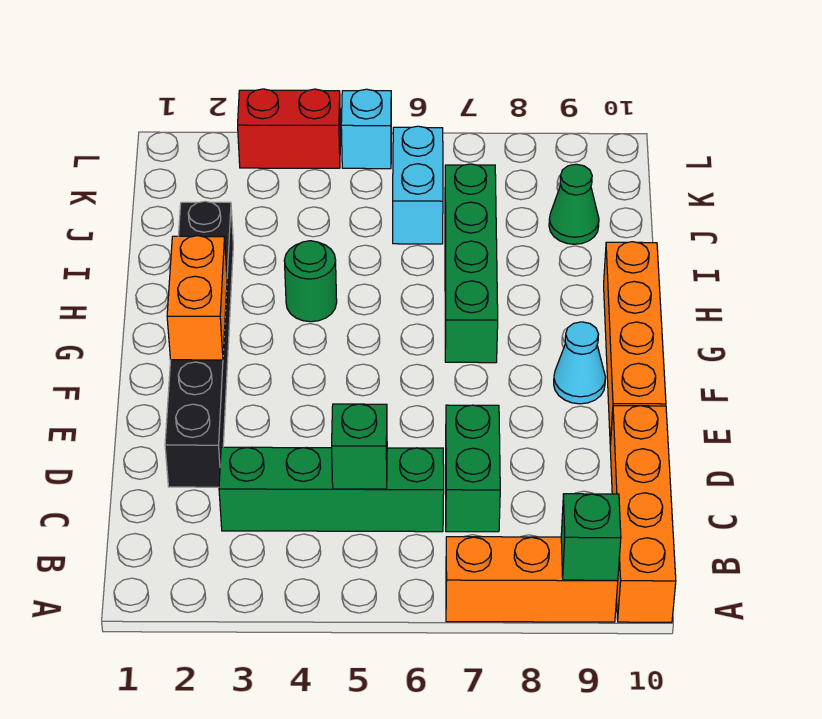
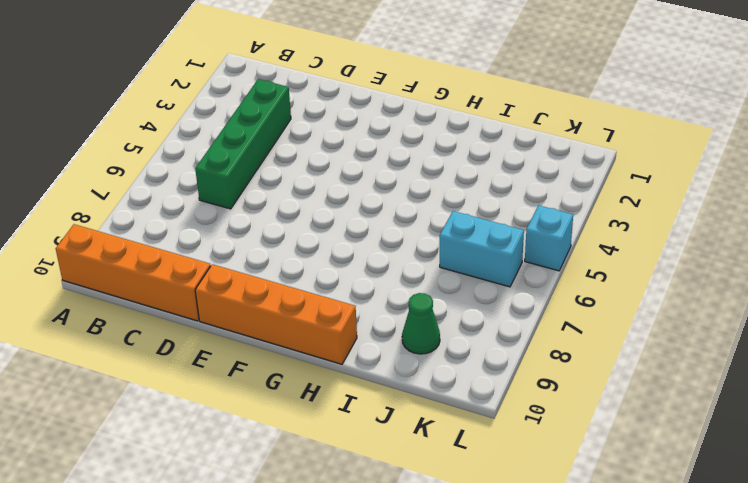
none -> orange 1x3 brick [446,537,618,622]
none -> green 1x2 brick [446,405,500,532]
none -> black 1x6 brick [165,201,233,487]

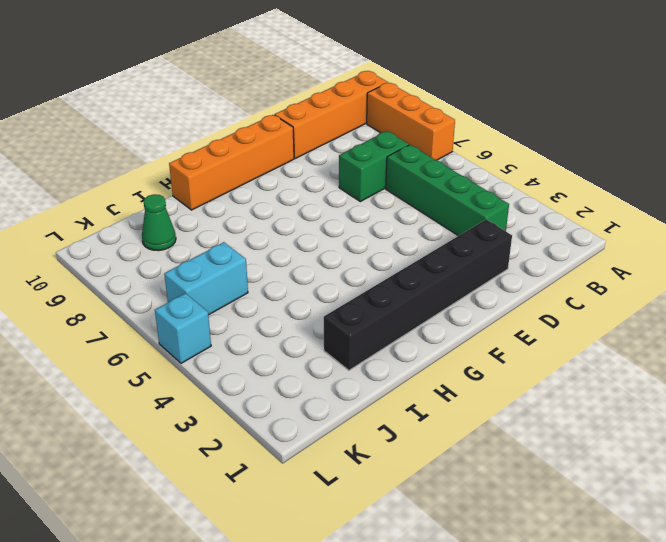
none -> cyan 1x1 cone [554,322,605,404]
none -> green 1x4 brick [445,164,498,363]
none -> green 1x1 round brick [284,241,337,322]

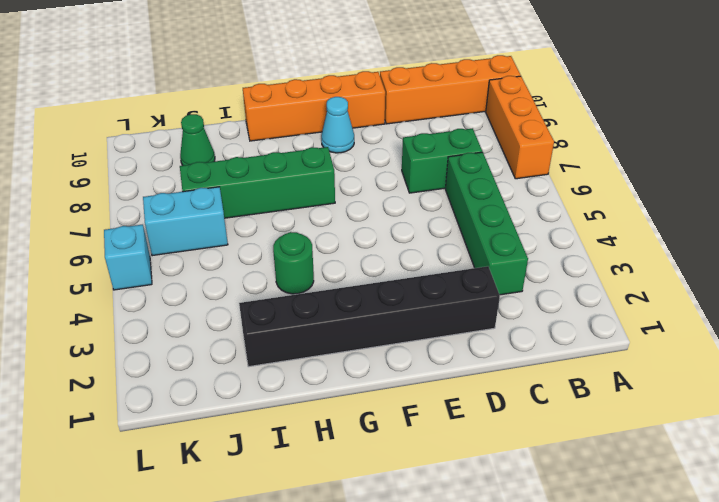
none -> red 1x2 brick [238,89,341,168]
none -> green 1x1 brick [561,494,621,581]
none -> green 1x1 brick [332,404,387,489]

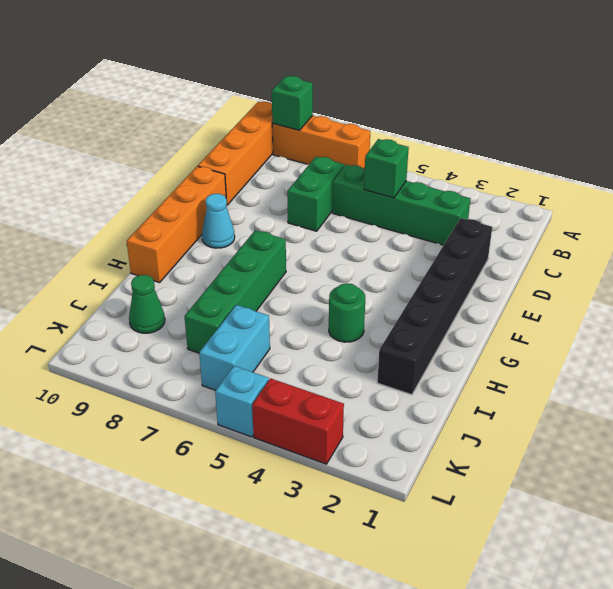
none -> orange 1x2 brick [167,236,227,360]

